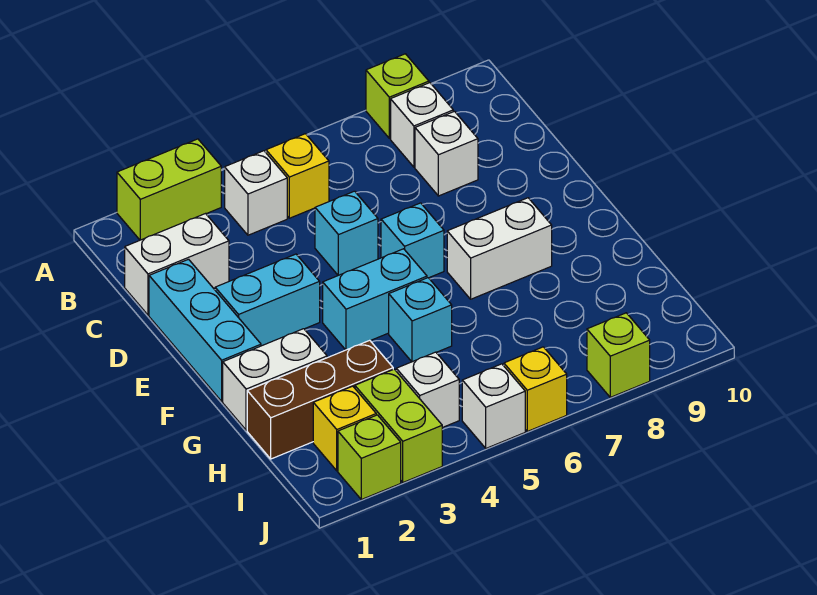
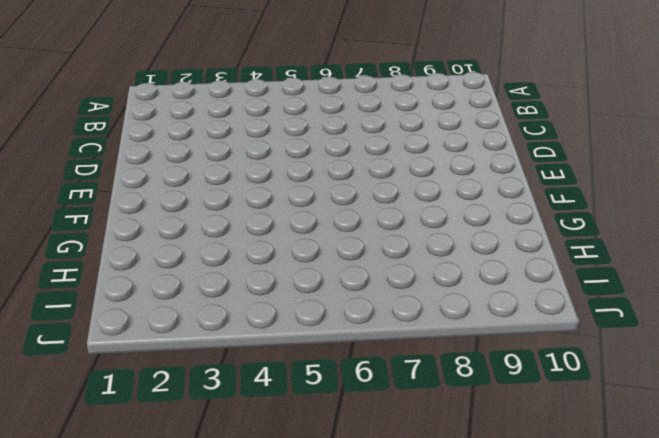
none -> lime 1x2 brick [117,139,221,240]
none -> lime 1x1 brick [366,54,429,138]
none -> white 1x1 brick [225,151,287,235]

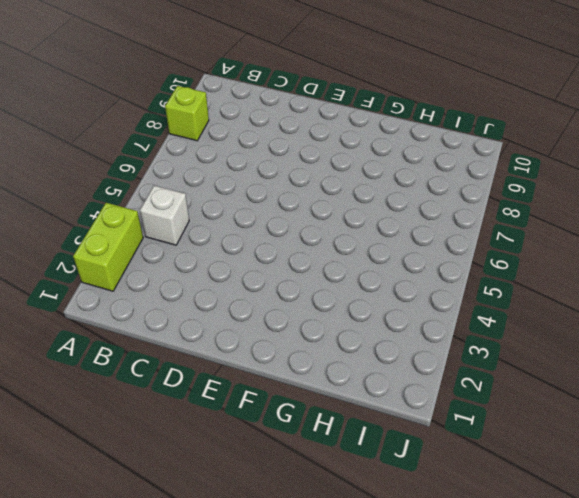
none -> yellow 1x1 brick [266,134,329,218]
none -> white 1x1 brick [391,83,453,167]
none -> white 1x2 brick [125,214,229,315]

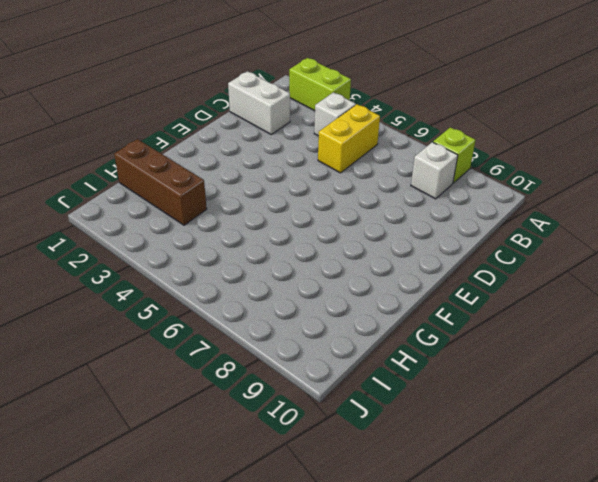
yellow 1x2 brick [318,104,380,173] -> yellow 1x1 brick [266,134,329,218]
none -> white 1x1 brick [415,111,478,196]
none -> cyan 1x3 brick [149,259,261,401]
none -> cyan 1x1 brick [315,191,378,275]

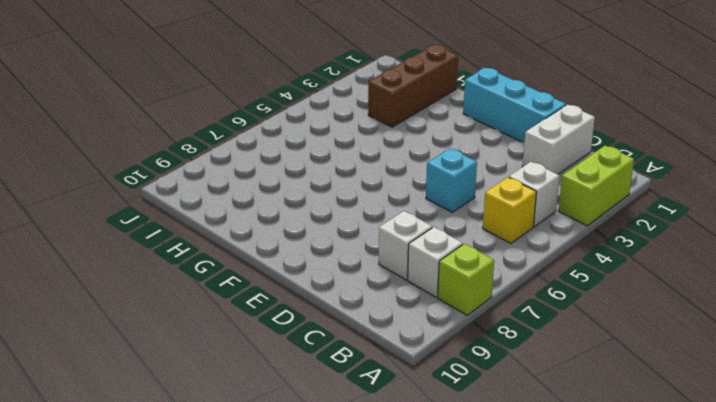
none -> cyan 1x2 brick [215,254,320,346]
none -> cyan 1x1 brick [381,203,444,278]
none -> cyan 1x2 brick [323,249,427,350]

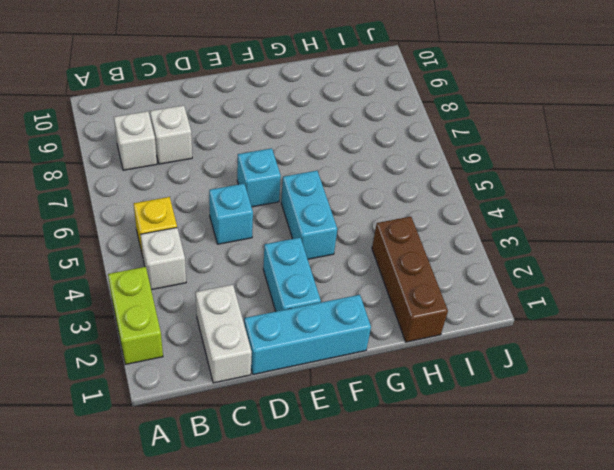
none -> lime 1x1 brick [366,54,429,138]
none -> white 1x2 brick [447,198,552,299]
none -> white 1x2 brick [223,329,327,430]

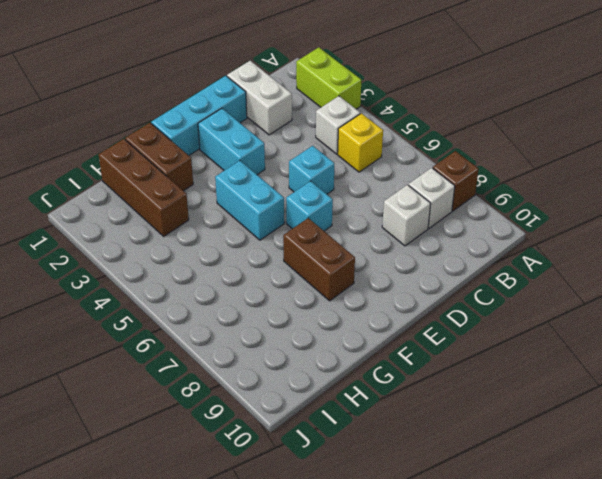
brown 1x1 brick [433,151,479,211] -> lime 1x1 brick [366,54,429,138]
brown 1x2 brick [283,218,355,301] -> white 1x2 brick [447,198,552,299]
brown 1x2 brick [125,123,193,191] -> white 1x2 brick [223,329,327,430]
none -> cyan 1x1 brick [389,278,452,362]
none -> yellow 1x1 brick [313,386,376,471]
none -> lime 1x2 brick [355,369,442,482]

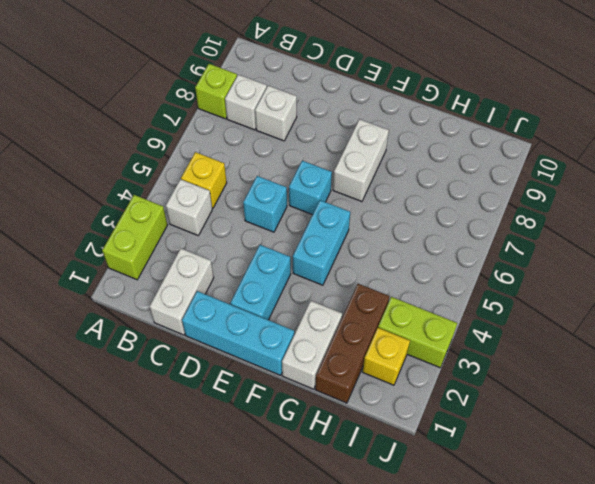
none -> cyan 1x1 brick [389,278,452,362]
none -> white 1x1 brick [396,352,459,428]
none -> lime 1x1 brick [338,415,401,500]

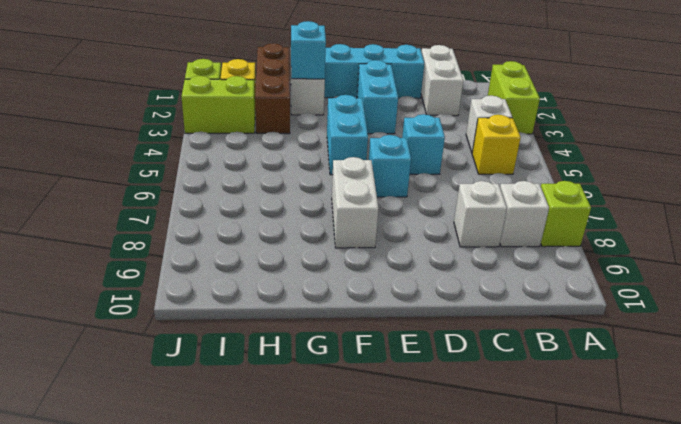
cyan 1x1 brick [291,21,326,79] -> cyan 1x1 brick moved to [389,278,452,362]
none -> white 1x1 brick [396,352,459,428]
none -> white 1x1 brick [462,364,525,448]
none -> yellow 1x1 brick [504,347,567,431]

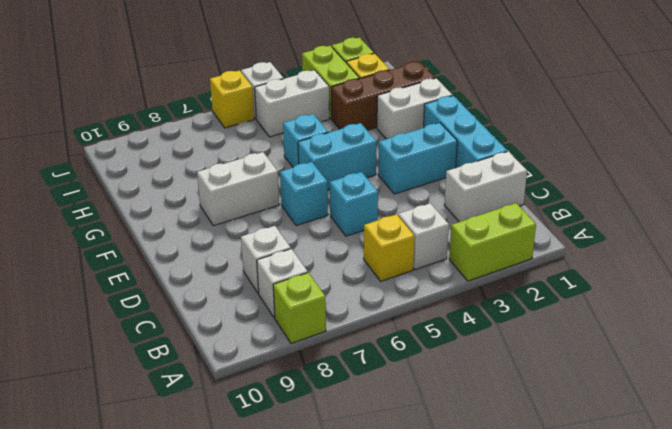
white 1x2 brick [255,70,329,137] -> white 1x1 brick [396,352,459,428]
none -> lime 1x1 brick [587,313,650,397]

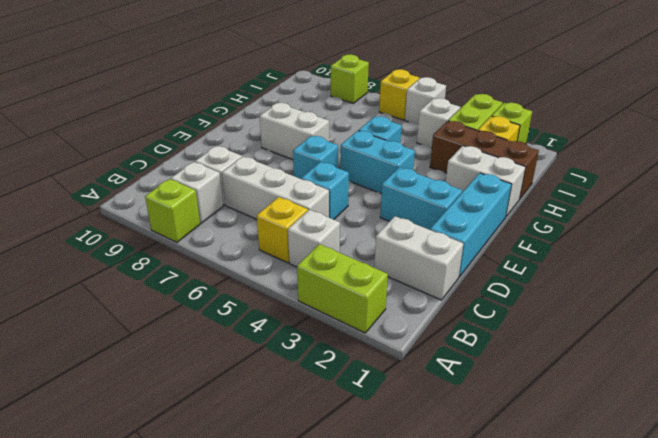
white 1x3 brick [222,156,329,219] -> none

